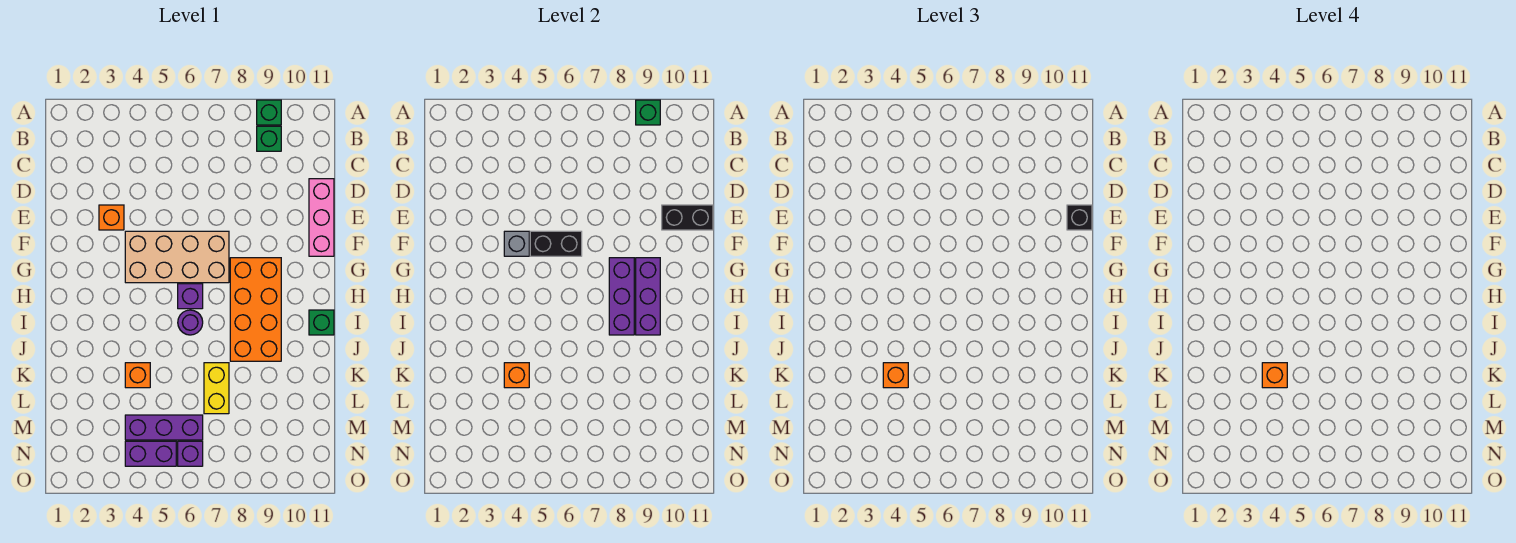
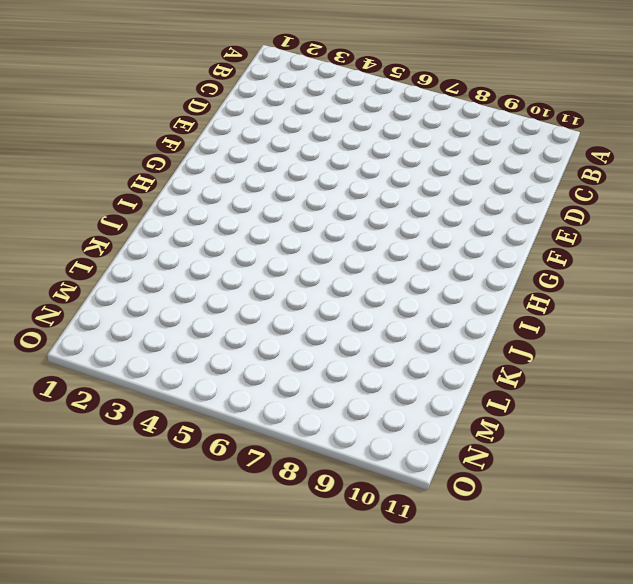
none -> green 1x1 brick [257,100,281,125]
none -> green 1x1 brick [257,126,281,151]
none -> pink 1x3 brick [309,179,334,256]

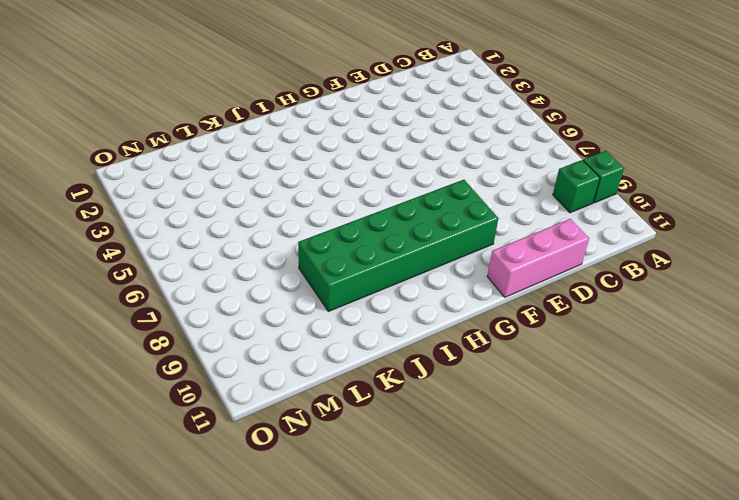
green 2x6 brick [298,180,498,312] -> orange 2x4 brick [230,258,281,361]
none -> orange 1x1 brick [99,205,124,230]
none -> tan 2x4 brick [125,231,229,283]
none -> purple 1x1 brick [178,284,203,309]

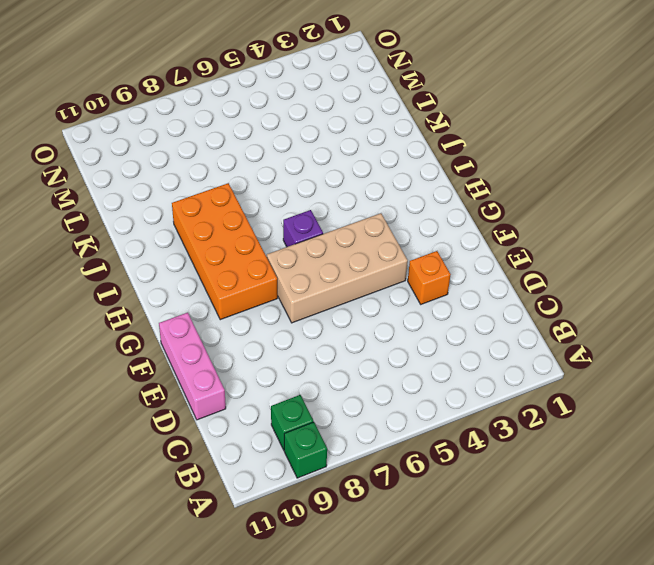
none -> purple 1x1 round brick [178,310,203,335]
none -> green 1x1 brick [309,310,334,335]
none -> orange 1x1 brick [125,363,150,388]

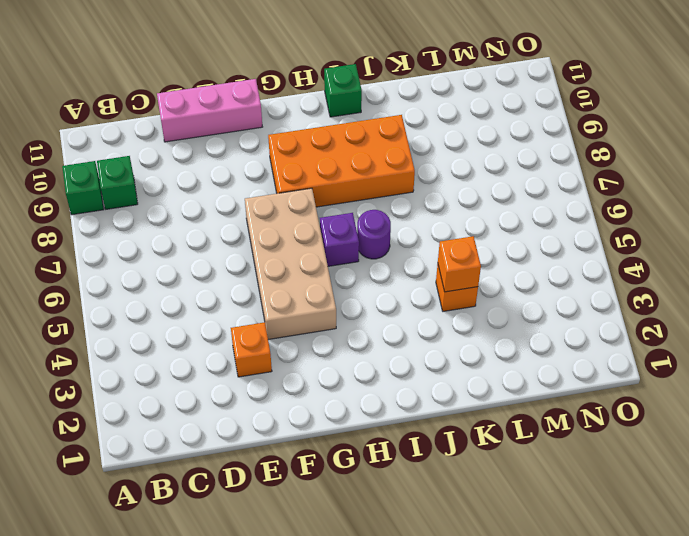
none -> yellow 1x2 brick [204,363,229,414]
none -> purple 1x3 brick [125,415,203,440]
none -> purple 1x2 brick [125,441,176,466]

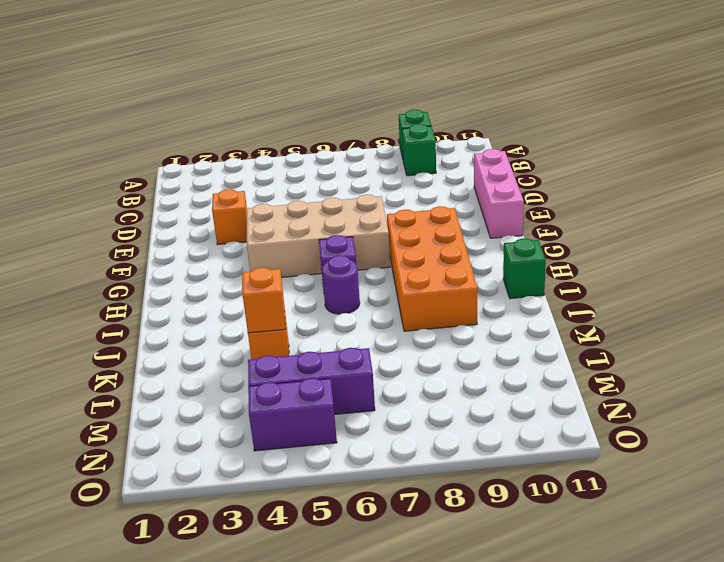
none -> yellow 1x2 brick [204,363,229,414]
none -> purple 1x1 brick [178,441,203,466]
none -> green 1x1 brick [636,100,660,125]

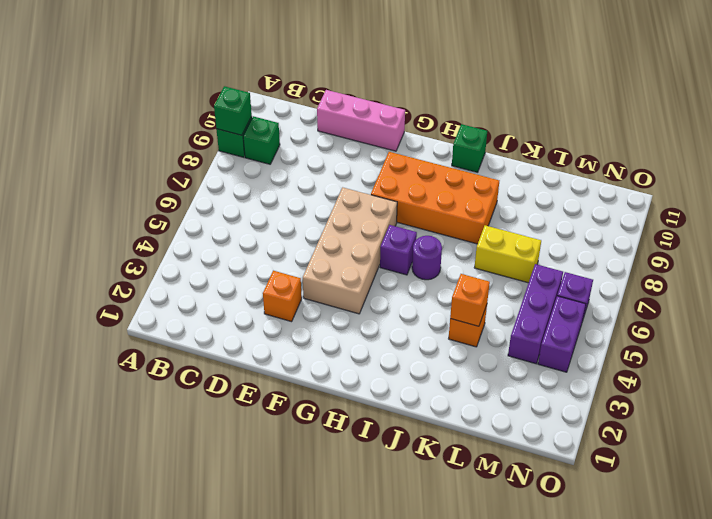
none -> black 1x2 brick [662,205,713,230]
none -> grey 1x1 brick [504,231,529,256]
none -> black 1x2 brick [530,231,582,256]

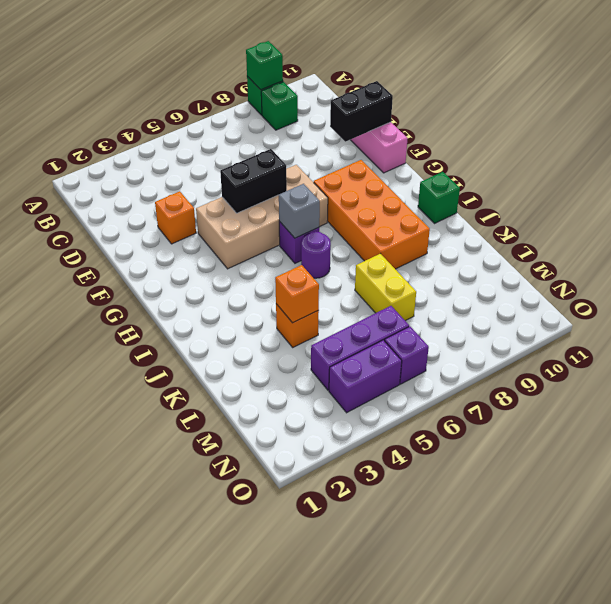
grey 1x1 brick [279,184,320,238] -> grey 1x1 brick moved to [504,231,529,256]
none -> purple 1x3 brick [609,258,634,335]
none -> purple 1x3 brick [636,258,660,335]
none -> black 1x1 brick [1067,205,1092,230]

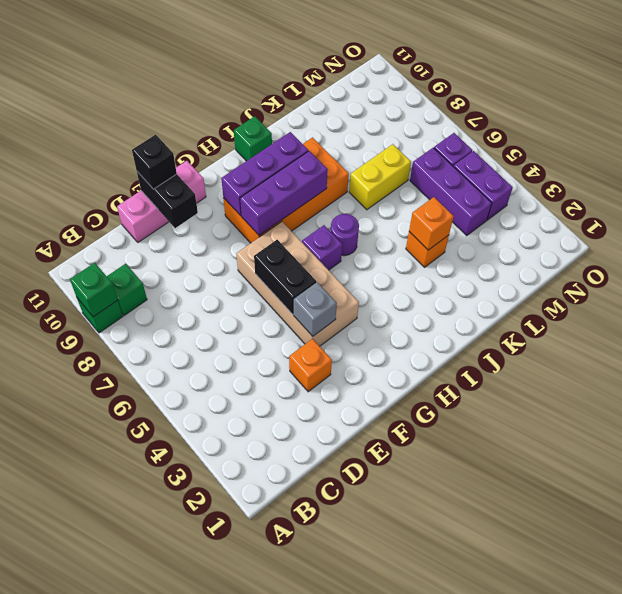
none -> orange 1x1 brick [883,363,908,388]
none -> orange 1x1 brick [1262,363,1287,388]

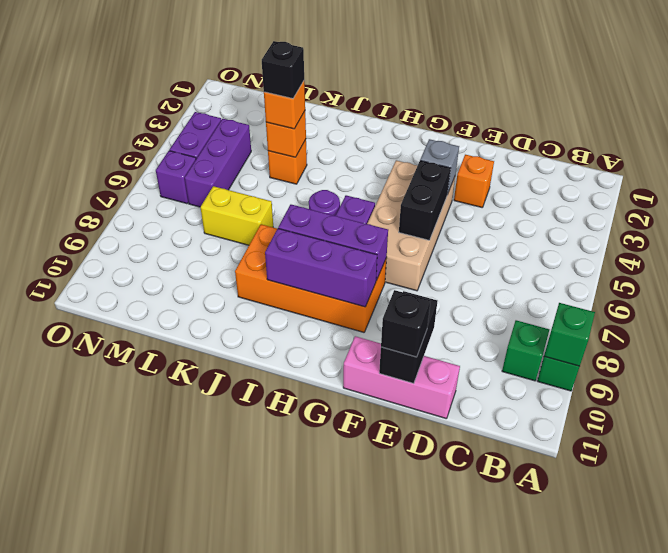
black 1x1 brick [262,41,304,99] -> orange 1x1 brick [1262,363,1287,388]
none -> green 1x1 brick [309,310,334,335]

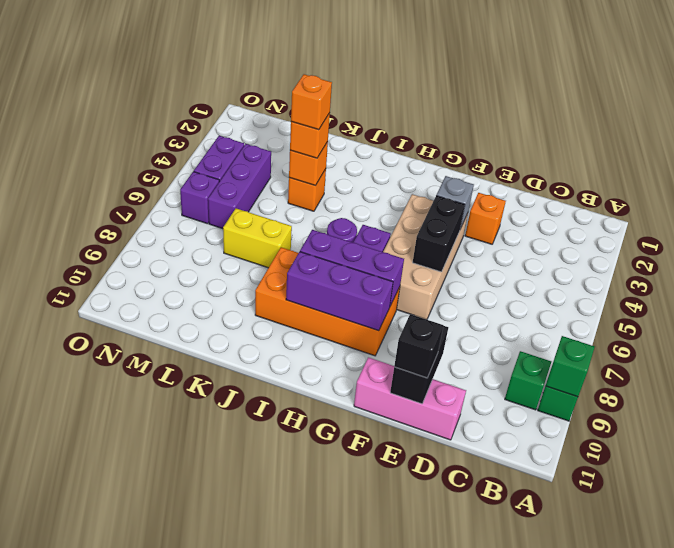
none -> green 1x1 brick [309,310,334,335]

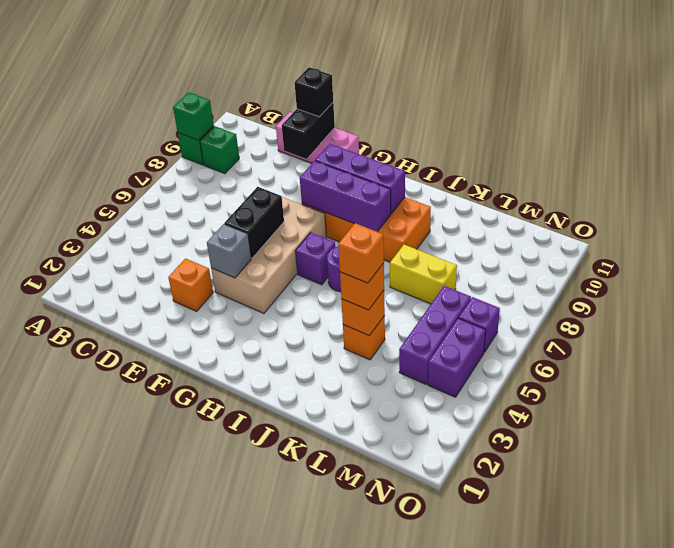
none -> green 1x1 brick [309,310,334,335]

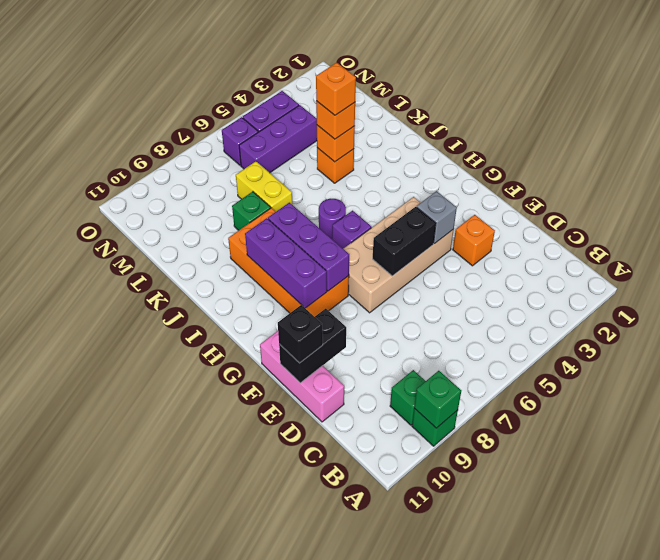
green 1x1 brick [232,192,271,230] -> green 1x1 brick moved to [309,310,334,335]

